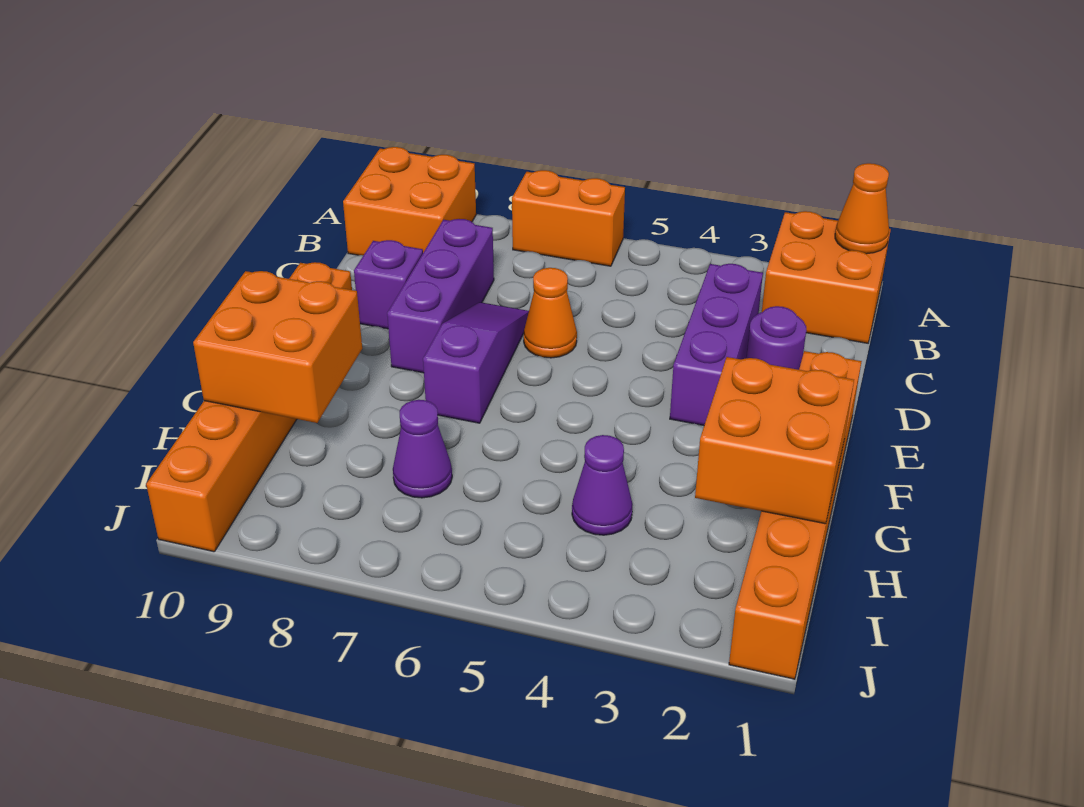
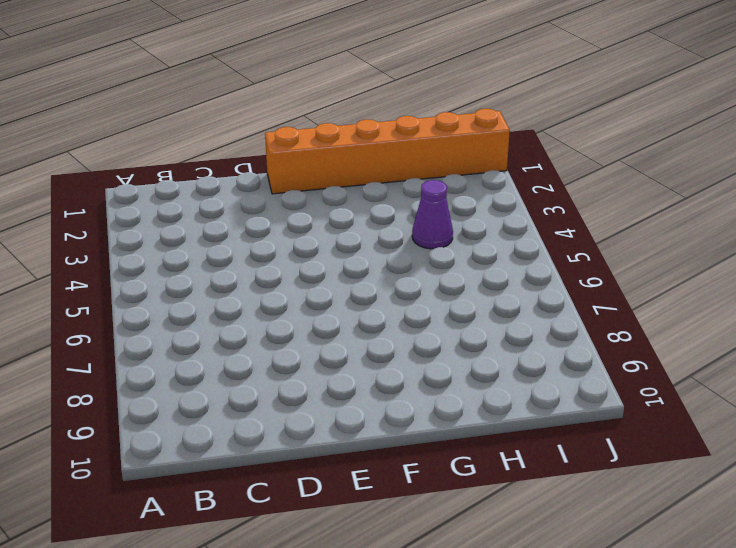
none -> orange 2x2 brick [762,211,891,343]
none -> orange 1x2 brick [512,170,625,266]
none -> orange 2x2 brick [343,147,476,255]

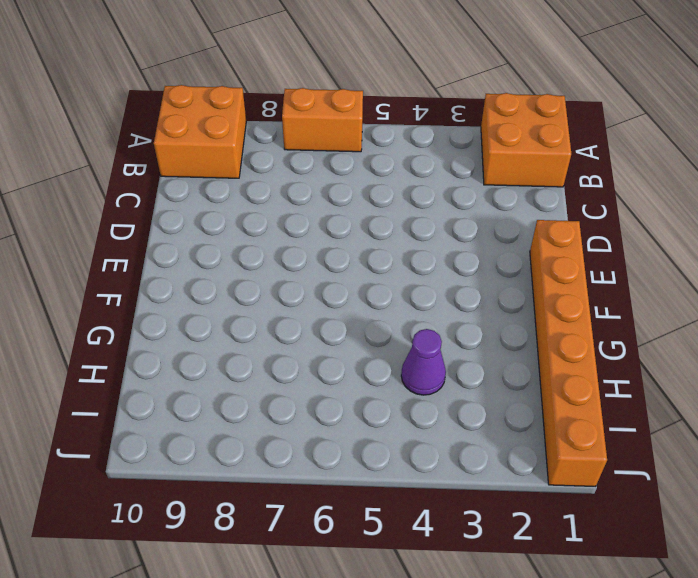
none -> purple 1x3 brick [670,264,763,426]
none -> purple 1x3 brick [387,219,494,373]
none -> purple 1x1 round brick [747,306,806,370]

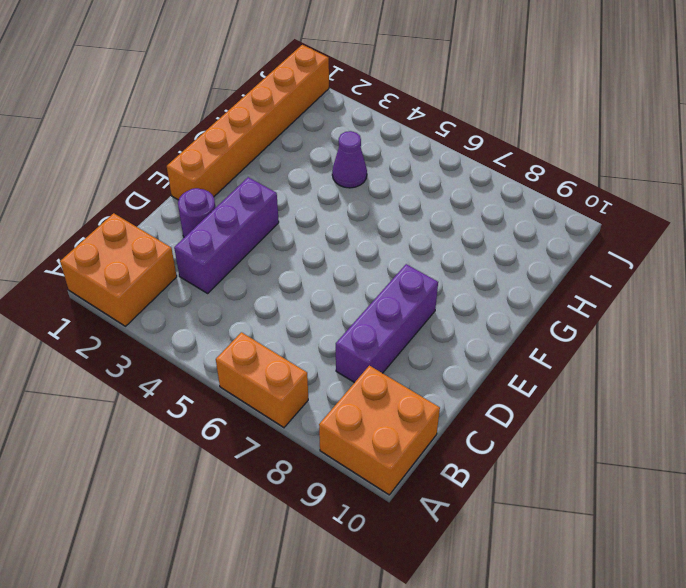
none -> orange 1x1 cone [524,268,577,358]
none -> purple 1x3 slope [423,302,529,423]
none -> purple 1x1 brick [354,240,423,329]

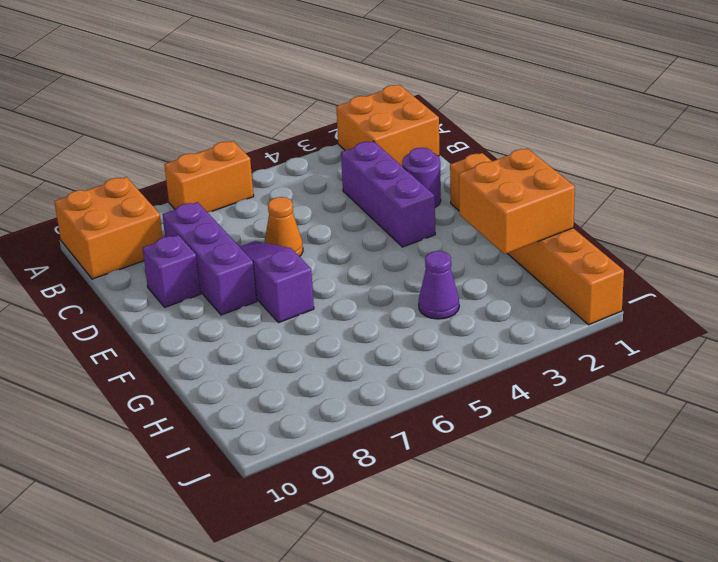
none -> orange 1x6 brick [146,262,352,552]
none -> purple 1x1 cone [393,400,452,498]
none -> orange 1x1 cone [835,163,889,254]

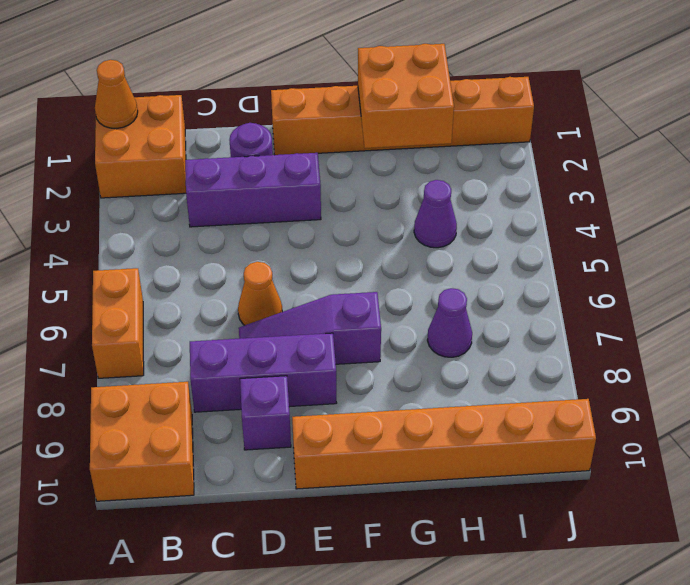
none -> orange 2x2 brick [193,271,362,423]

